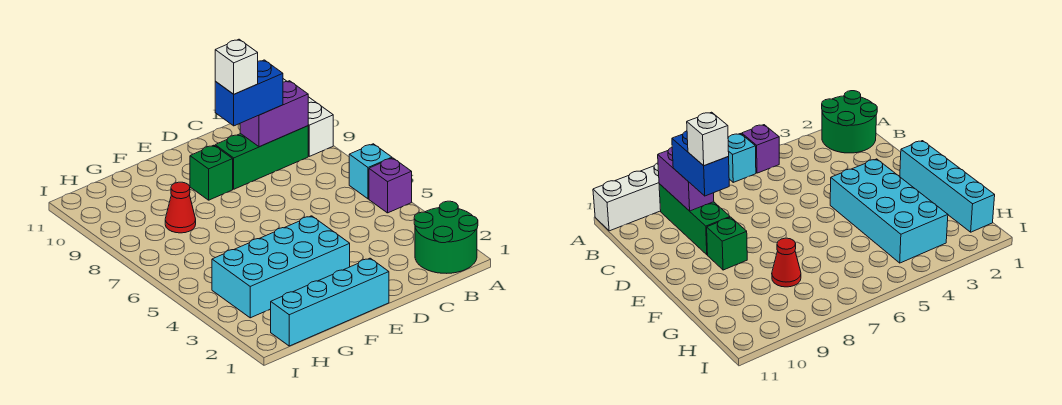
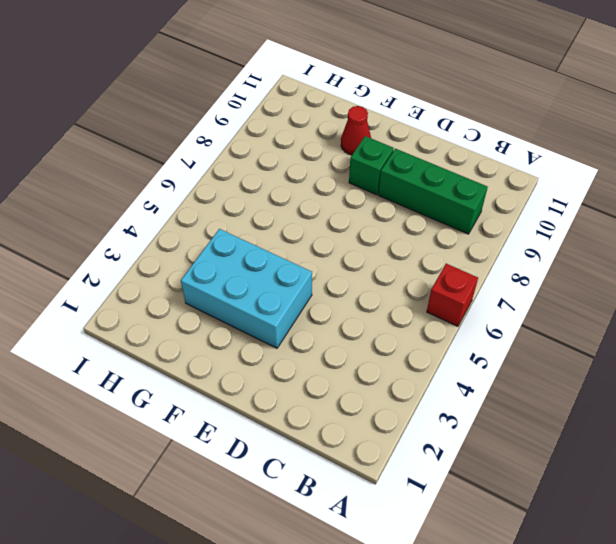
red 1x1 brick [427,264,478,326] -> cyan 1x1 brick [349,144,392,199]
cyan 2x3 brick [181,229,312,348] -> cyan 2x4 brick [212,216,350,318]
red 1x1 cone [341,106,371,155] -> red 1x1 cone moved to [165,182,196,233]
none -> green 2x2 round brick [414,201,478,273]
none -> purple 1x1 brick [369,158,412,213]
none -> white 1x3 brick [283,79,333,156]

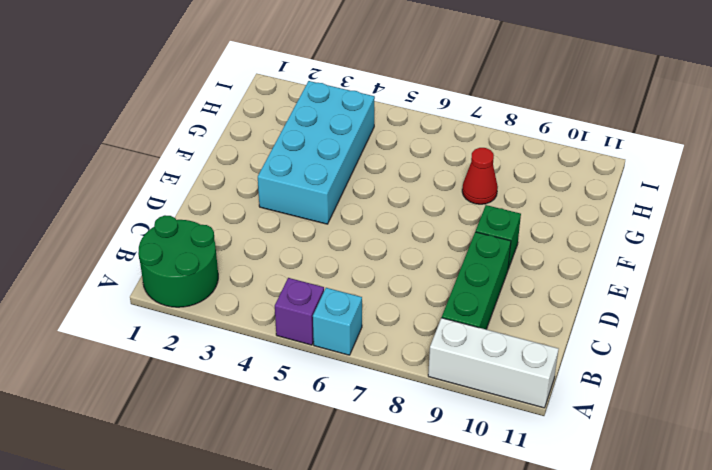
none -> cyan 1x4 brick [270,258,389,346]
none -> purple 1x2 brick [240,81,308,147]
none -> blue 1x2 brick [215,60,283,126]

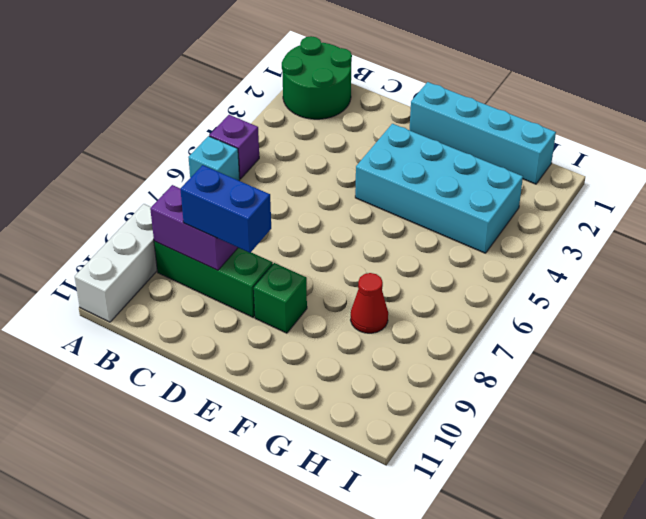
none -> white 1x1 brick [215,39,258,94]

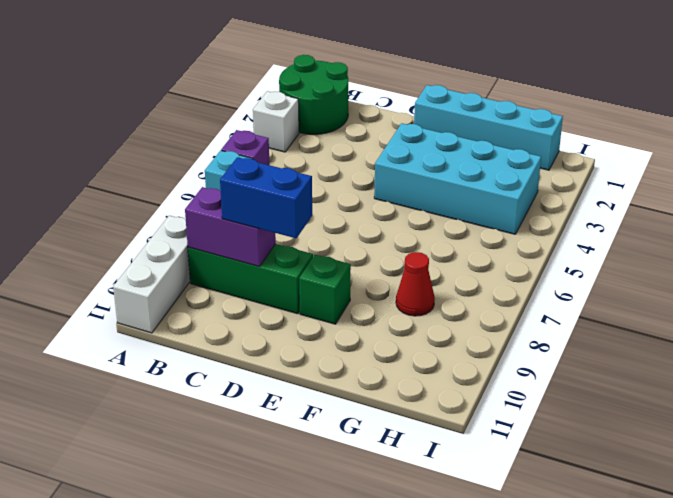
white 1x1 brick [253,91,299,152] -> white 1x1 brick moved to [215,39,258,94]

